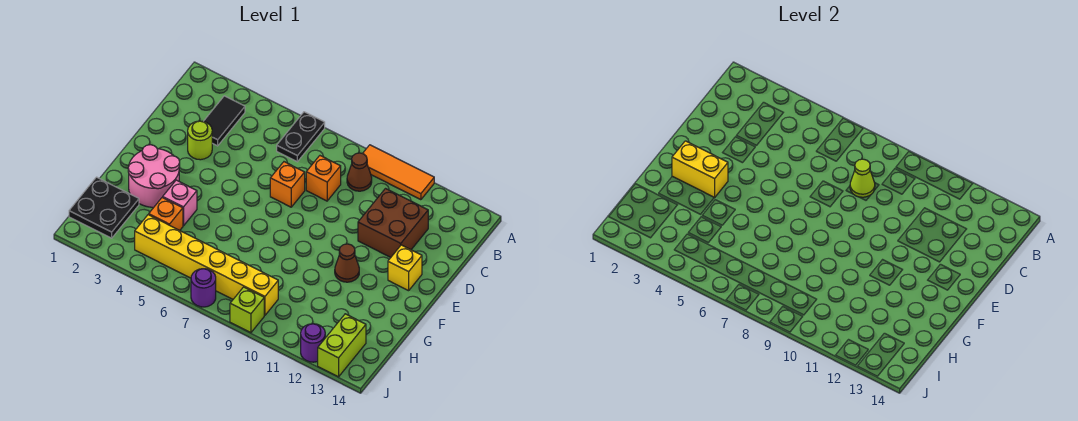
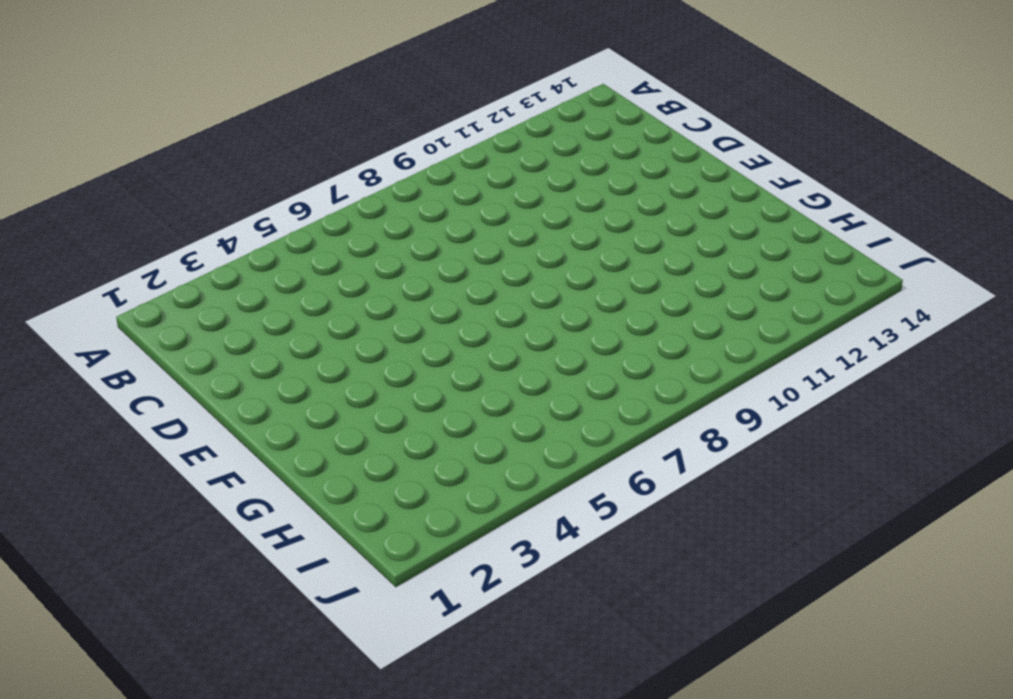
none -> black 1x2 plate [277,112,325,162]
none -> orange 1x3 tile [362,145,434,200]
none -> black 1x2 tile [204,96,245,146]

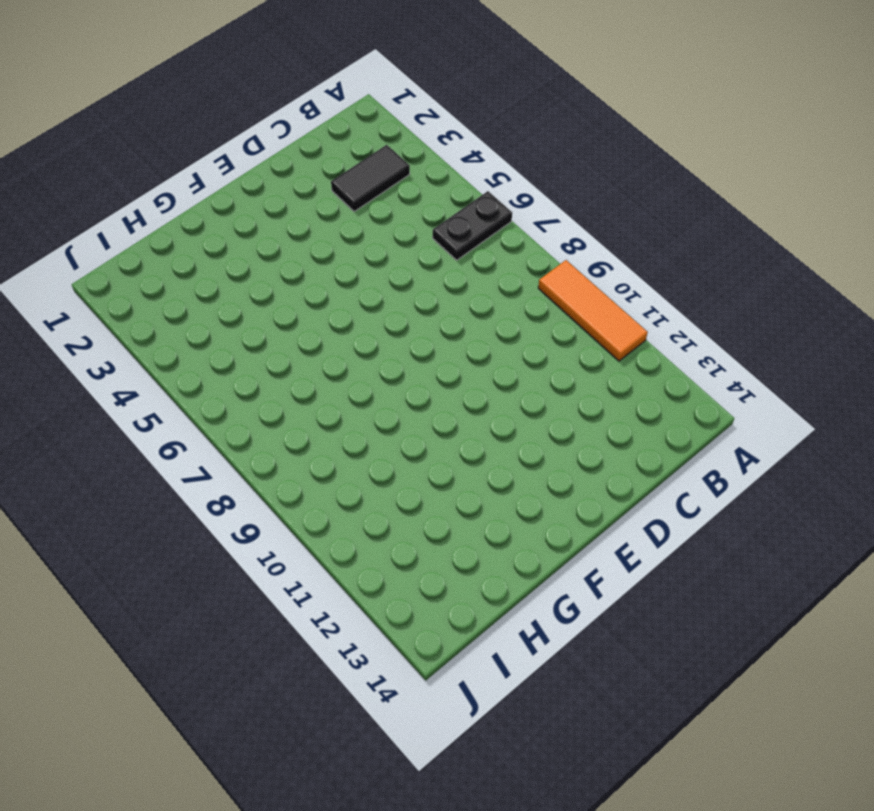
none -> brown 1x1 cone [347,153,372,191]
none -> orange 1x1 brick [306,156,341,201]
none -> brown 2x2 brick [358,189,428,257]

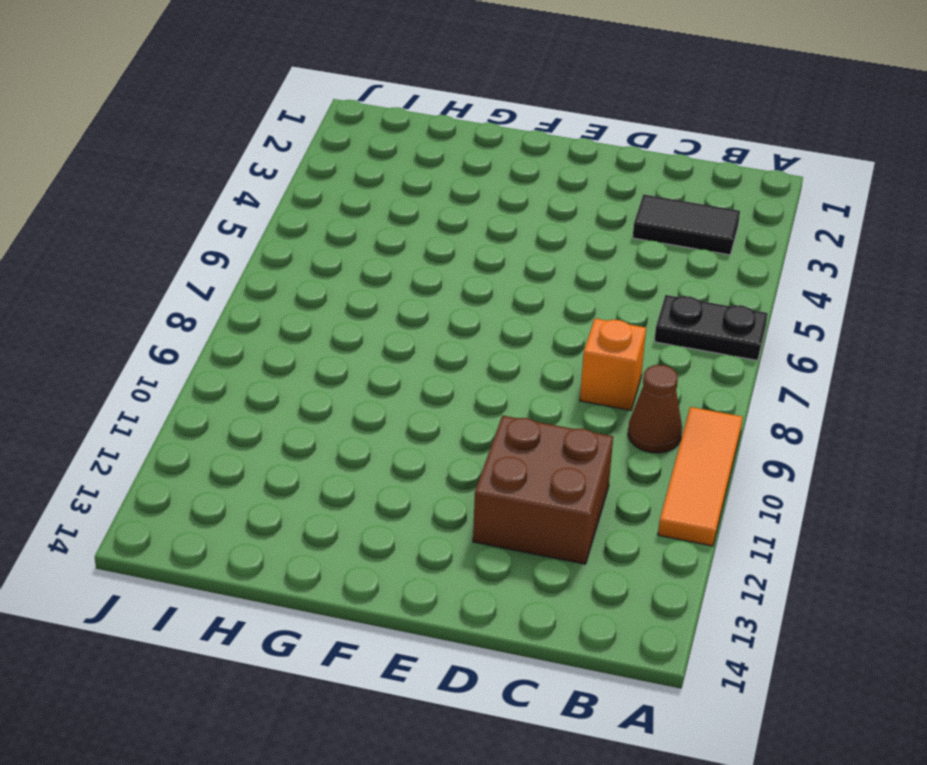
none -> lime 1x1 round brick [188,121,212,160]
none -> orange 1x1 brick [270,162,305,207]
none -> yellow 1x1 brick [388,245,422,291]

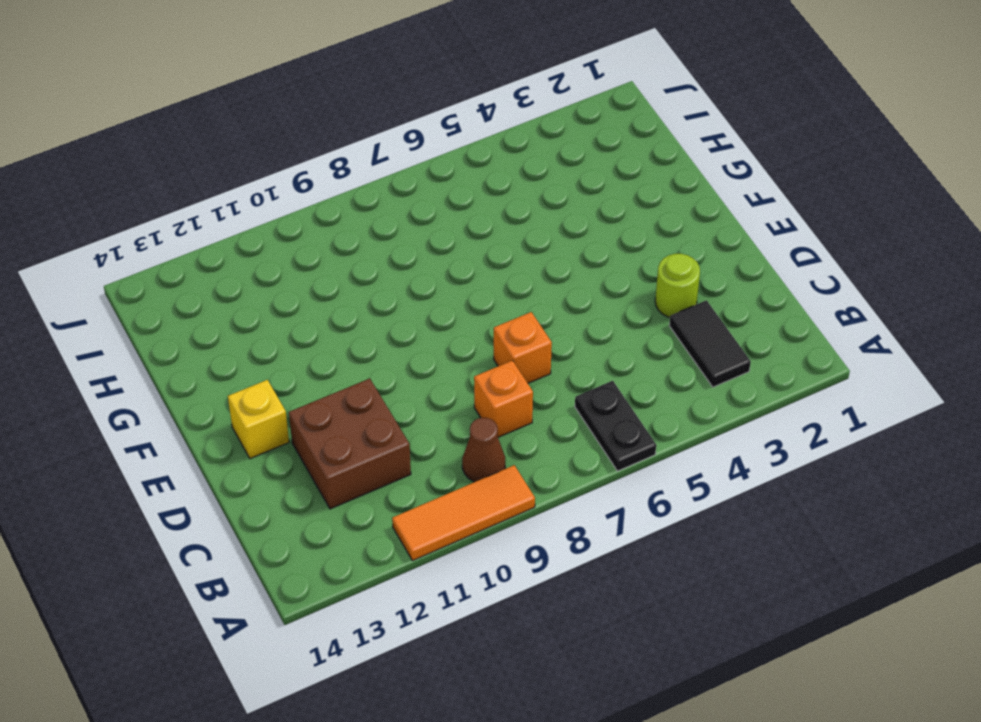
none -> pink 2x2 round brick [128,145,180,207]
none -> brown 1x1 cone [335,244,359,282]
none -> pink 1x1 brick [163,180,197,226]

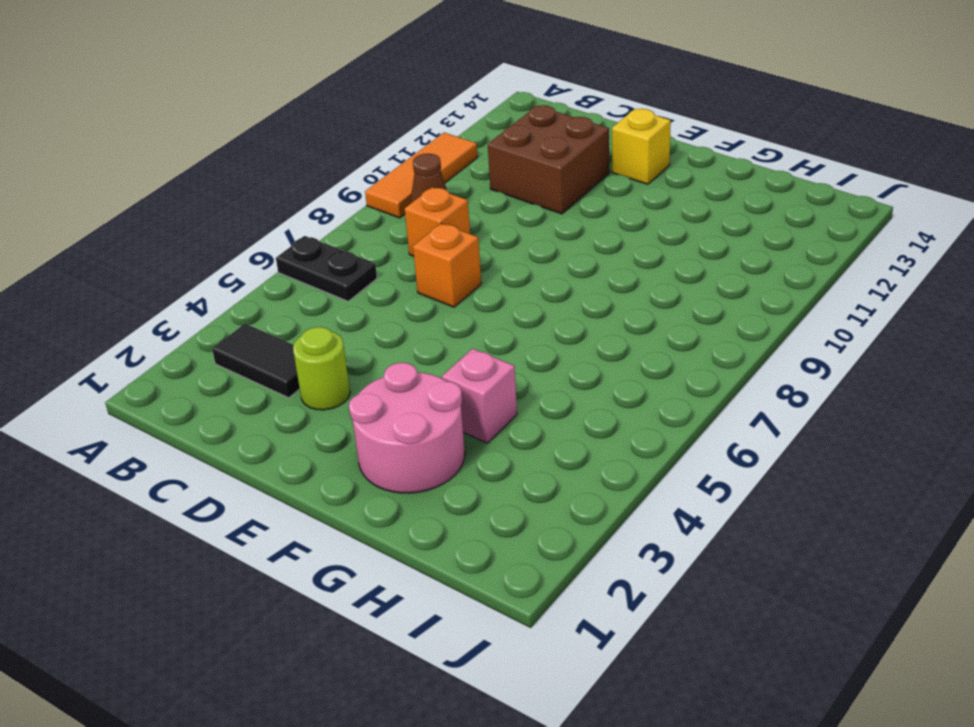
none -> brown 1x1 cone [335,244,359,282]
none -> black 2x2 plate [69,177,139,238]
none -> orange 1x1 brick [149,197,183,230]

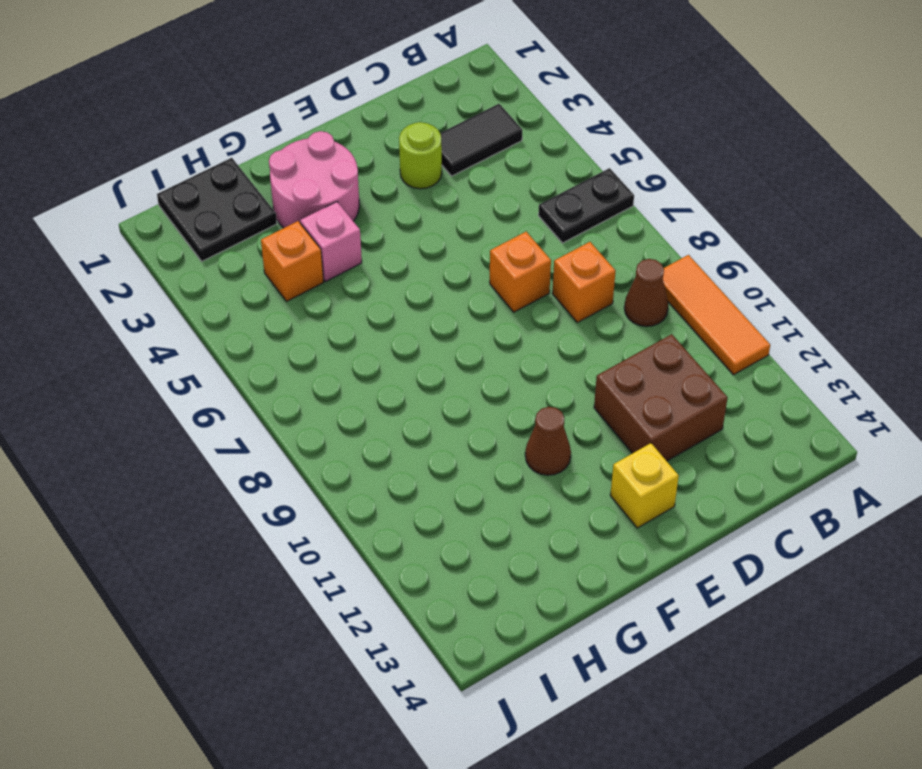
none -> yellow 1x6 brick [135,215,278,315]
none -> lime 1x2 brick [318,314,366,377]
none -> purple 1x1 round brick [191,269,216,307]

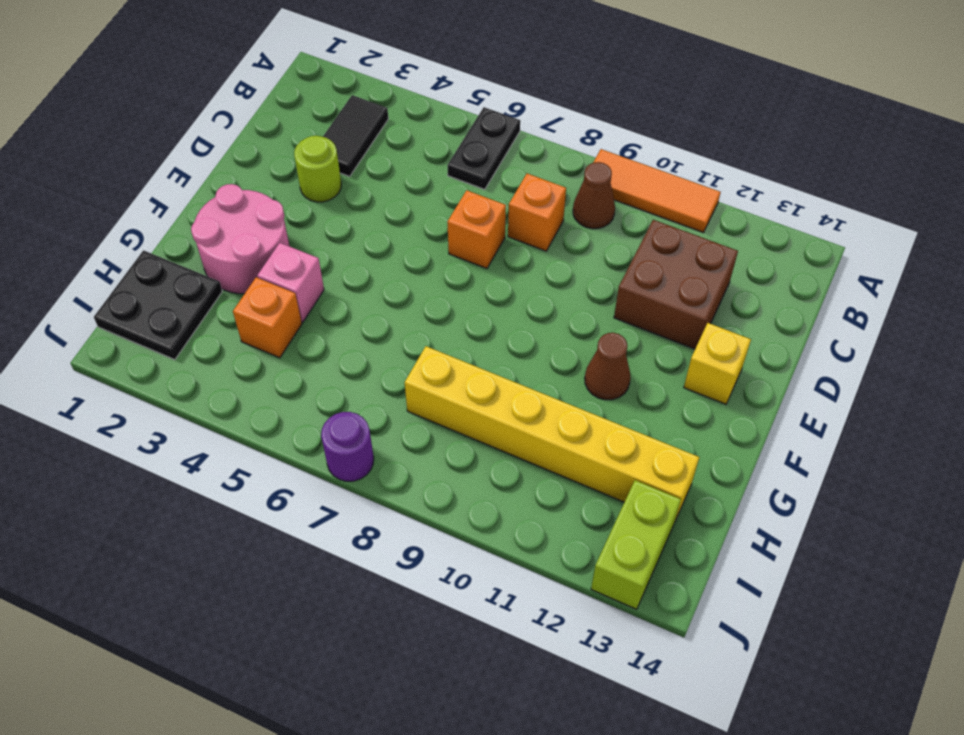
yellow 1x6 brick [405,346,699,523] -> yellow 1x6 brick moved to [135,215,278,315]
none -> lime 1x1 brick [230,287,264,333]
none -> purple 1x1 round brick [301,324,325,362]
none -> lime 1x1 cone [850,159,875,197]

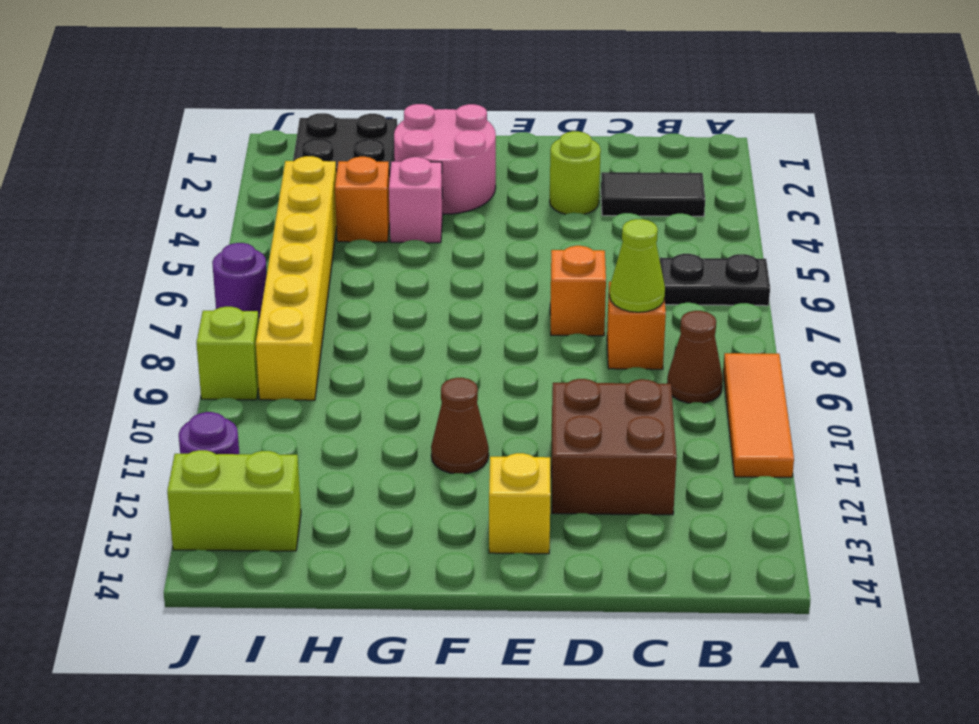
none -> yellow 1x2 brick [672,141,728,198]

